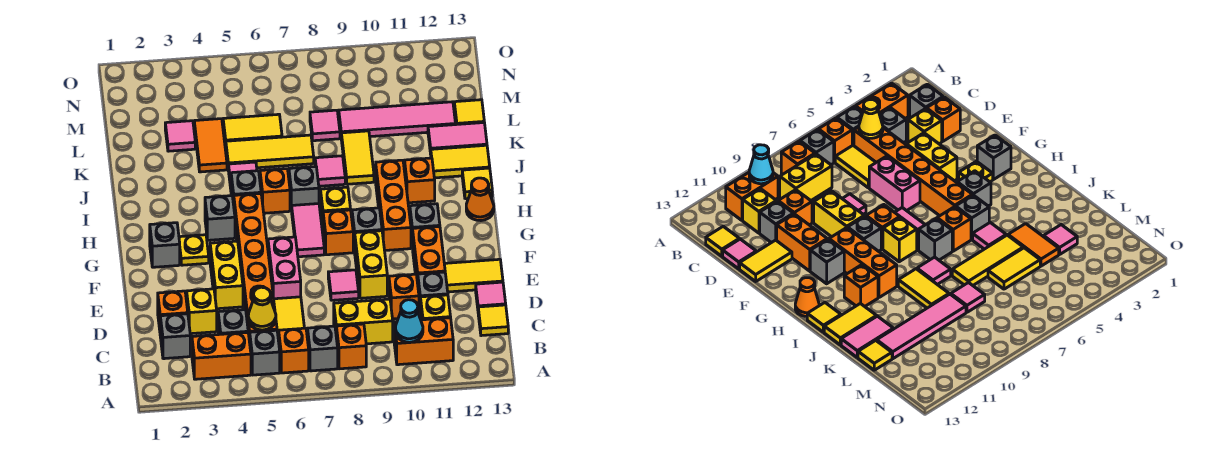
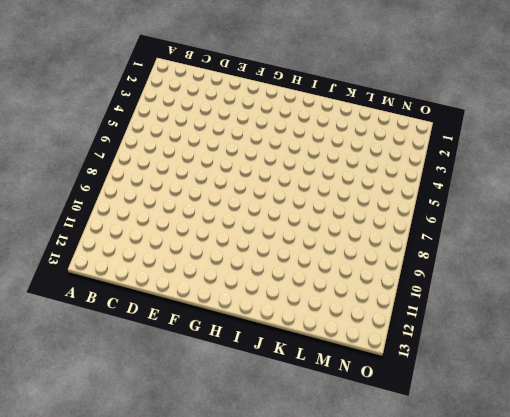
none -> orange 1x2 brick [192,332,251,379]
none -> grey 1x1 brick [250,330,280,375]
none -> orange 1x1 brick [279,328,309,373]
none -> grey 1x1 brick [308,326,338,371]

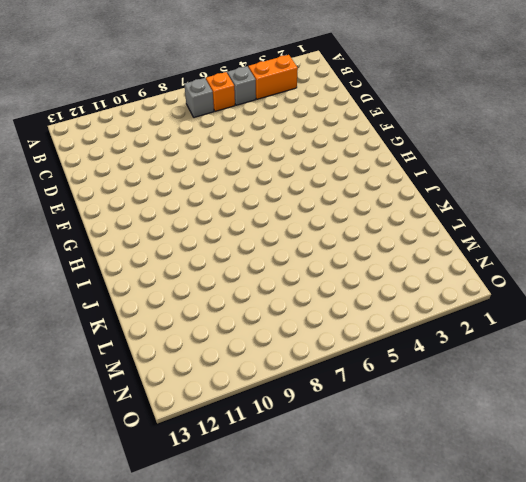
none -> orange 1x1 brick [336,324,366,369]
none -> orange 1x2 brick [394,318,453,365]
none -> grey 1x1 brick [160,314,190,359]
none -> grey 1x1 brick [218,310,248,335]

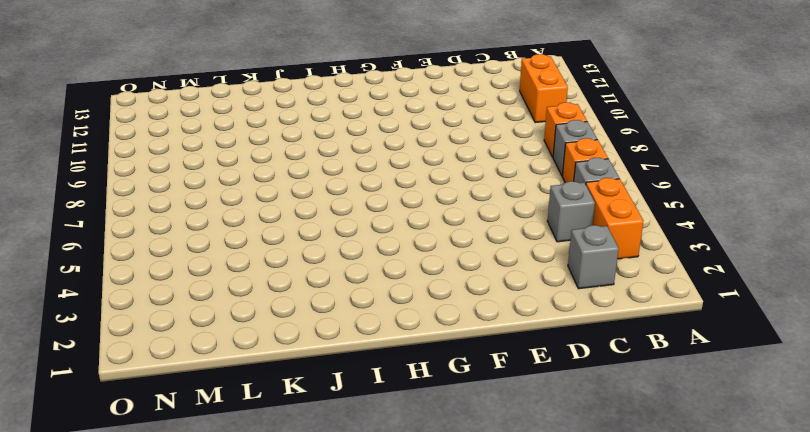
none -> orange 1x6 brick [234,194,277,342]
none -> yellow 1x2 tile [274,297,304,341]
none -> yellow 1x2 brick [334,299,393,344]
none -> yellow 1x1 brick [420,295,451,320]

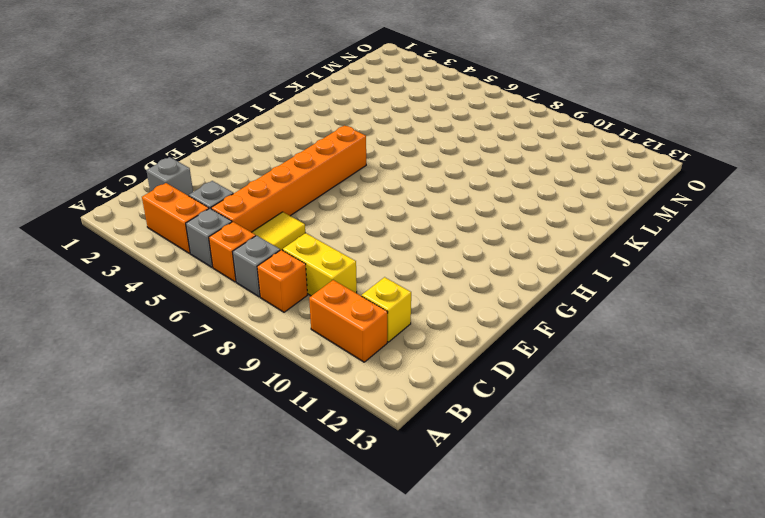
none -> yellow 1x1 tile [478,305,508,336]
none -> orange 1x1 brick [158,291,188,329]
none -> yellow 1x1 brick [187,289,217,334]
none -> orange 1x1 brick [389,274,419,319]

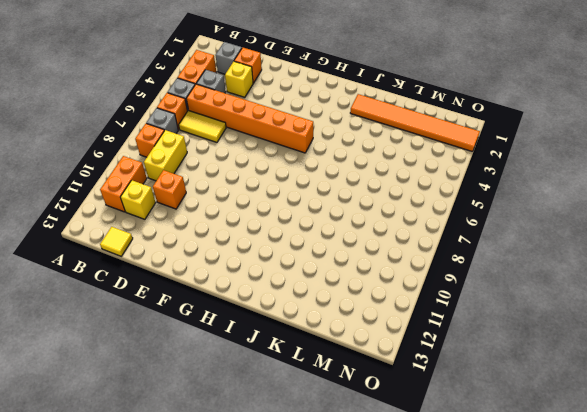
orange 1x6 tile [350,94,480,152] -> none
none -> grey 1x1 brick [418,272,448,310]
none -> pink 1x1 tile [476,282,506,307]
none -> yellow 1x2 brick [210,241,243,309]
none -> pink 1x2 brick [268,237,301,299]

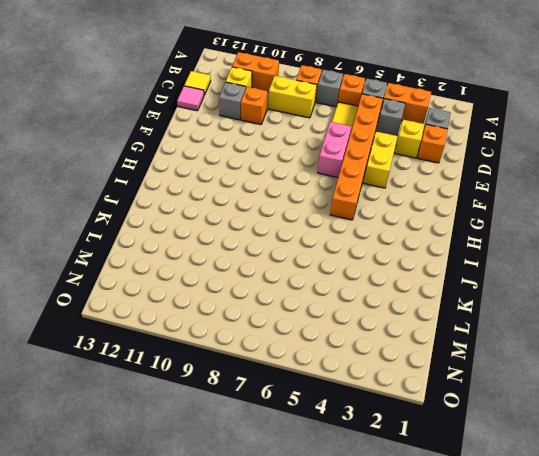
none -> pink 1x1 tile [328,270,359,300]
none -> yellow 1x2 brick [355,231,387,298]
none -> orange 1x2 brick [413,227,445,283]
none -> yellow 1x2 tile [444,259,503,292]

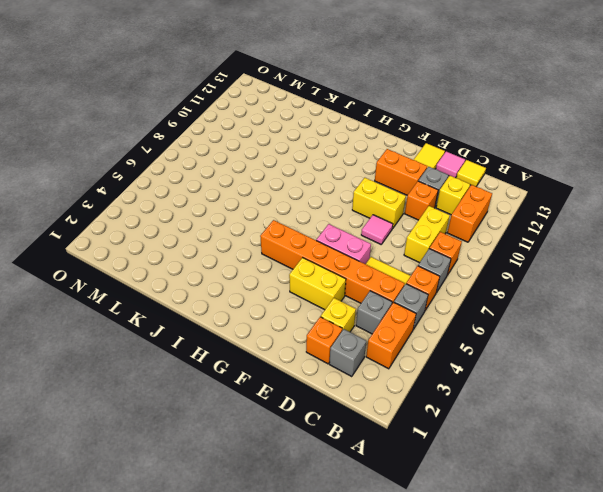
none -> grey 1x1 brick [150,223,180,267]
none -> yellow 1x1 plate [179,235,209,265]
none -> pink 1x2 tile [292,204,324,257]
none -> orange 1x1 brick [323,210,353,255]

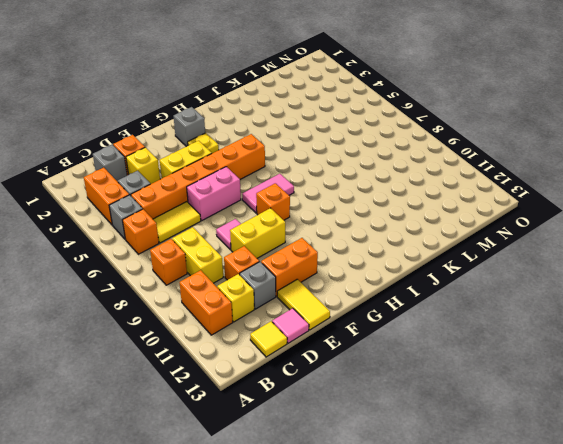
none -> grey 1x1 brick [308,326,338,371]
none -> grey 1x1 brick [352,208,382,252]
none -> orange 1x3 brick [376,160,411,251]
none -> grey 1x1 brick [410,204,440,248]

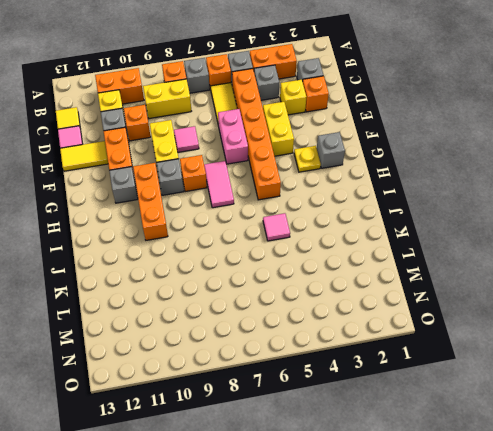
none -> grey 1x1 brick [205,196,235,240]
none -> yellow 1x1 brick [321,187,351,227]
none -> orange 1x1 cone [466,178,494,221]
none -> grey 1x1 brick [231,171,261,204]

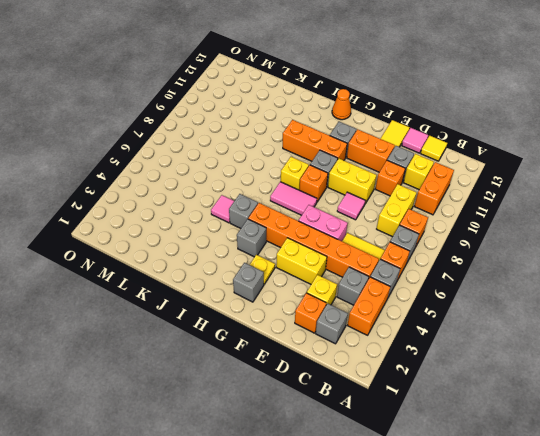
none -> orange 1x1 brick [260,169,290,213]
none -> grey 1x1 brick [289,166,319,211]
none -> orange 1x1 brick [405,158,435,203]
none -> yellow 1x1 tile [462,168,492,199]

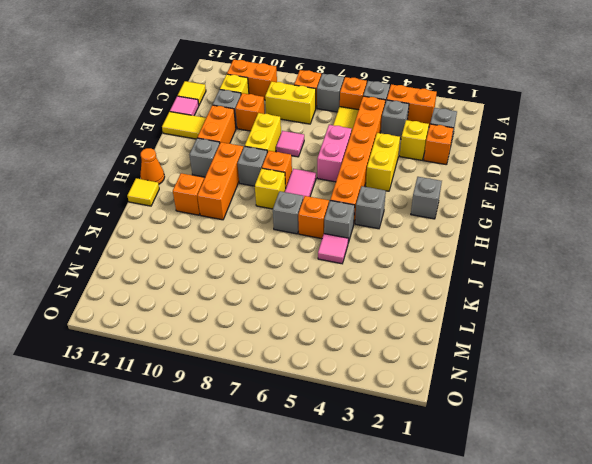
none -> yellow 1x1 plate [179,235,209,265]
none -> pink 1x1 tile [315,156,345,186]
none -> yellow 1x2 tile [341,131,374,184]
none -> yellow 1x2 tile [431,145,490,178]

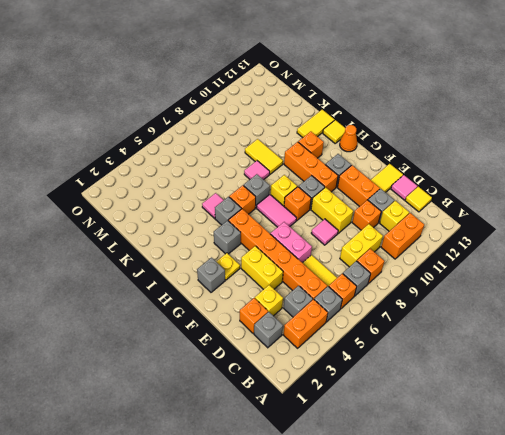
none -> orange 1x2 tile [194,119,227,172]
none -> yellow 1x3 tile [226,135,314,168]
none -> pink 1x2 tile [428,123,487,154]
none -> pink 1x1 tile [165,121,195,151]

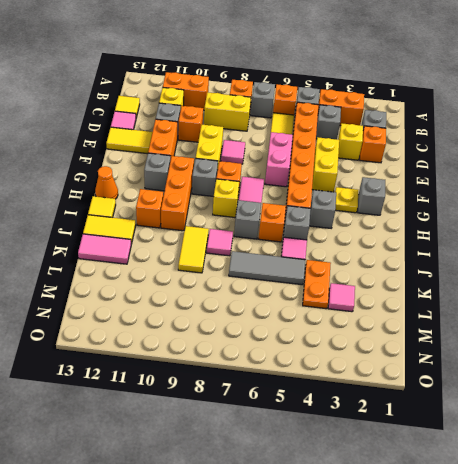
orange 1x2 plate [303,260,331,309] -> orange 1x2 tile [194,119,227,172]
grey 1x3 tile [229,251,305,285] -> yellow 1x3 tile [226,135,314,168]
none -> yellow 1x2 tile [223,114,282,145]
none -> pink 1x1 tile [310,110,340,141]
none -> pink 1x4 tile [339,102,456,137]
none -> yellow 1x1 tile [454,100,484,124]

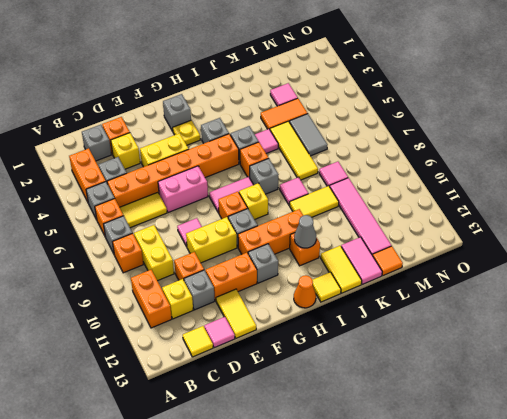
grey 1x1 cone [294,215,316,248] -> none
grey 1x2 tile [290,114,327,156] -> yellow 1x2 tile [223,114,282,145]
orange 1x1 tile [373,246,403,275] -> yellow 1x1 tile [454,100,484,124]
none -> cyan 1x1 cone [396,300,423,342]
none -> yellow 1x1 cone [248,287,276,330]

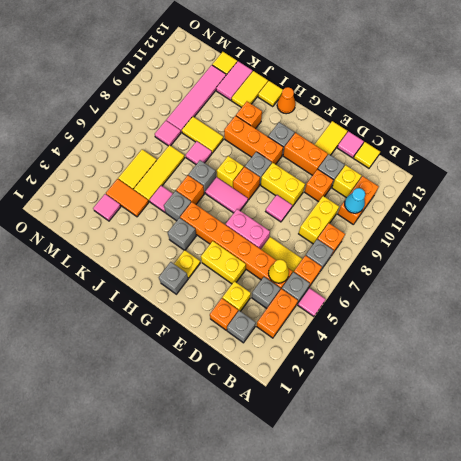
pink 1x1 tile [298,288,326,317] -> none

